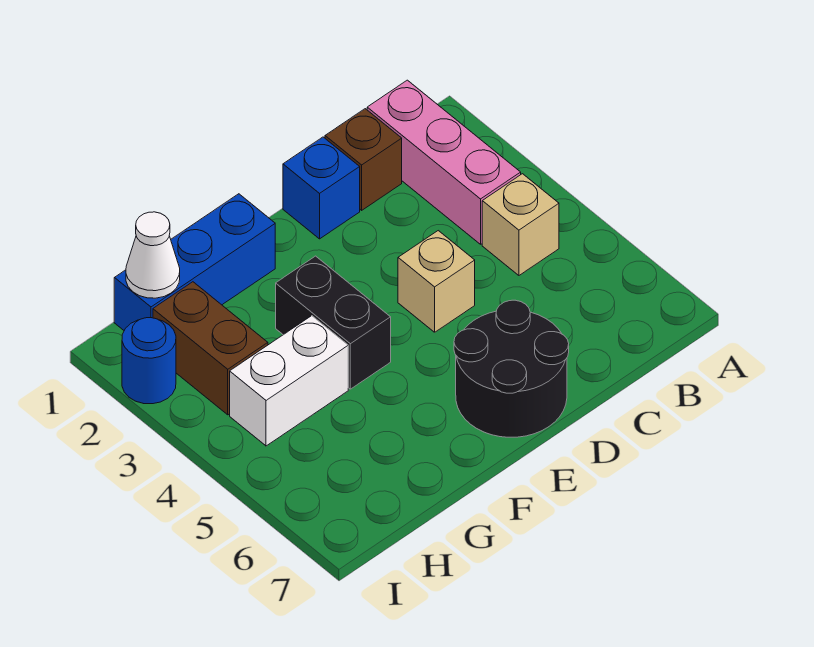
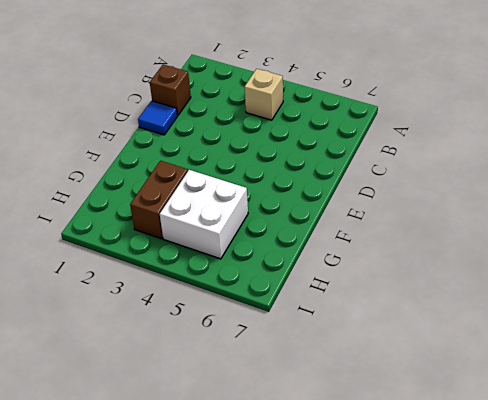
blue 1x1 tile [138,101,177,135] -> blue 1x1 brick [283,137,360,239]
brown 1x2 brick [130,161,188,239] -> brown 1x2 brick turned to [153,282,268,415]
white 2x2 brick [160,170,248,259] -> white 1x2 brick [230,316,348,446]
none -> pink 1x3 brick [367,80,521,244]
none -> tan 1x1 brick [398,231,475,332]
none -> black 2x2 round brick [454,300,569,437]

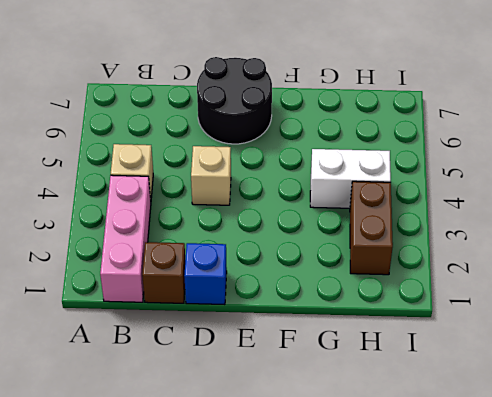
none -> blue 1x3 brick [114,194,275,330]
none -> black 1x2 brick [276,256,391,389]
none -> blue 1x1 round brick [122,318,176,404]

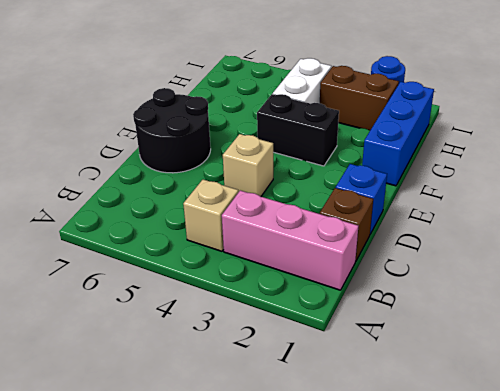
none -> white 1x1 cone [126,212,180,298]

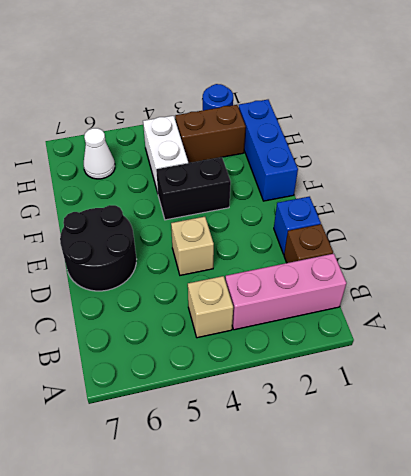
white 1x1 cone [84,128,115,179] -> white 1x1 cone moved to [126,212,180,298]

